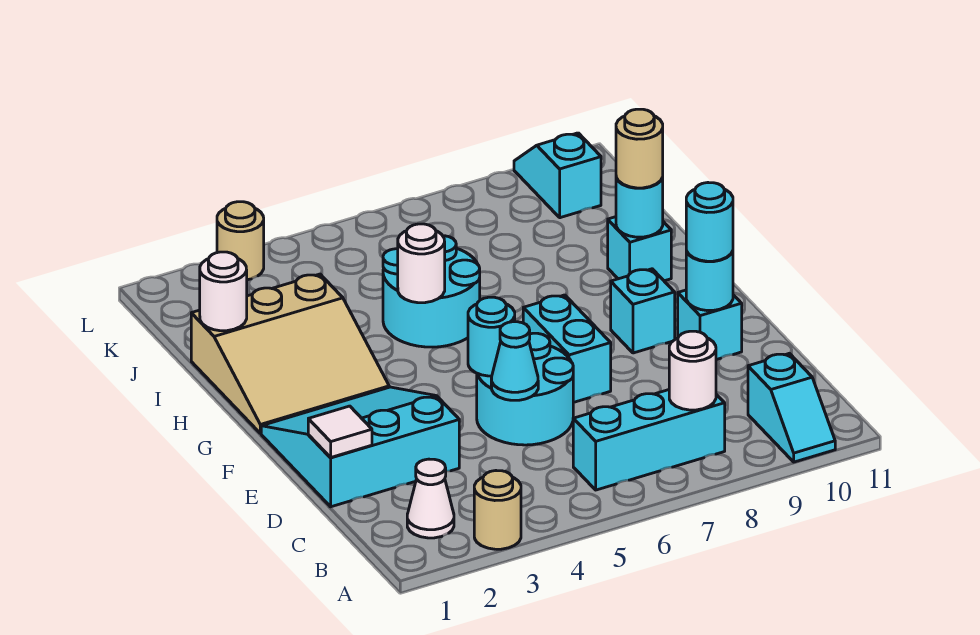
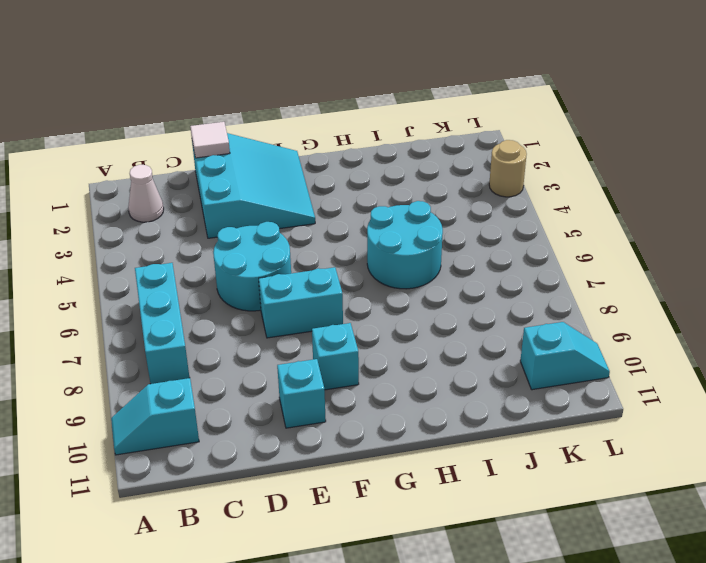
none -> tan 1x1 round brick [474,471,521,549]
none -> tan 3x3 slope [191,274,389,433]
none -> cyan 1x1 brick [608,217,671,281]

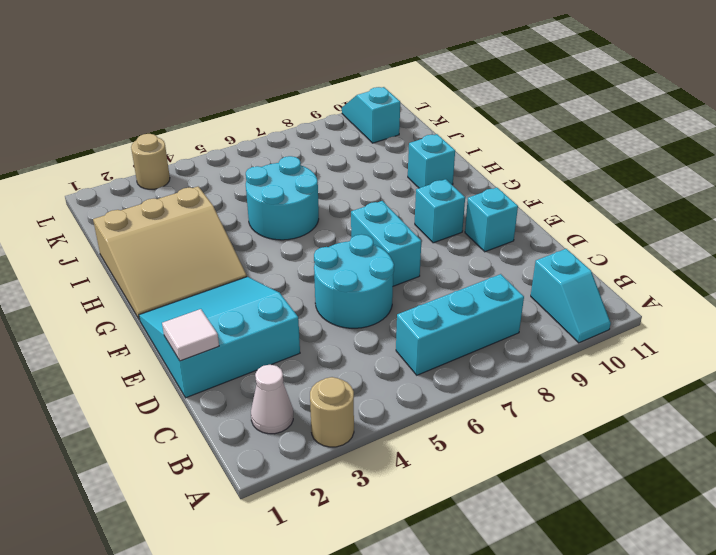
none -> white 1x1 round brick [669,331,716,410]
none -> cyan 1x1 cone [491,322,538,400]
none -> cyan 1x1 round brick [468,297,515,376]

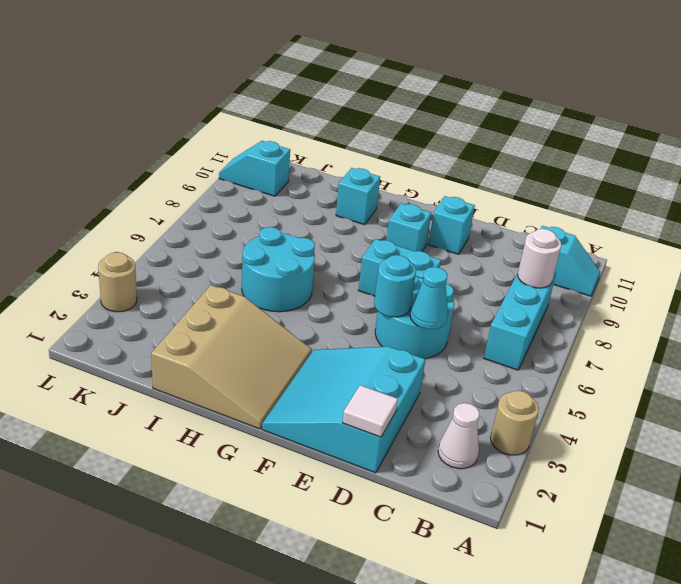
none -> cyan 1x1 round brick [686,251,733,311]
none -> white 1x1 round brick [398,224,445,303]
none -> cyan 1x1 round brick [616,178,663,237]

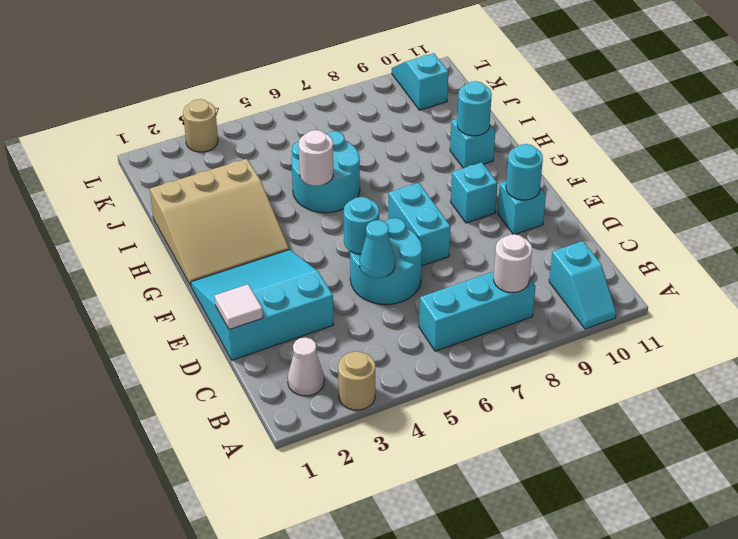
none -> white 1x1 round brick [200,252,247,331]
none -> cyan 1x1 round brick [686,183,733,261]
none -> tan 1x1 round brick [616,109,663,188]

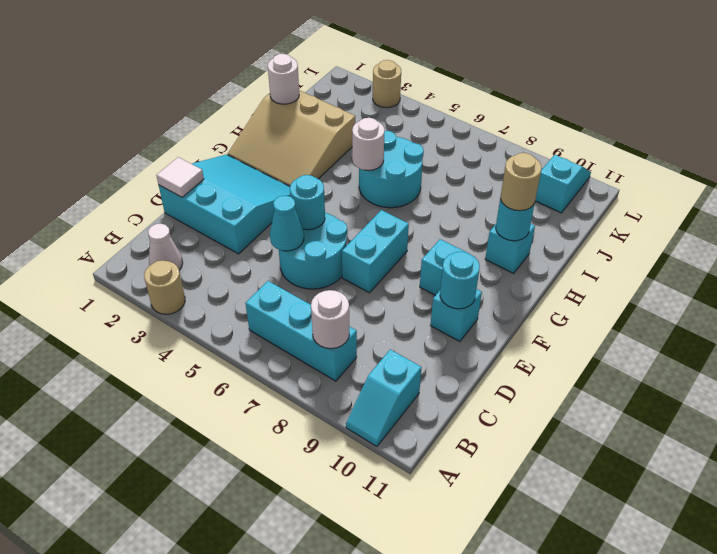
none -> cyan 1x1 round brick [686,183,733,261]

